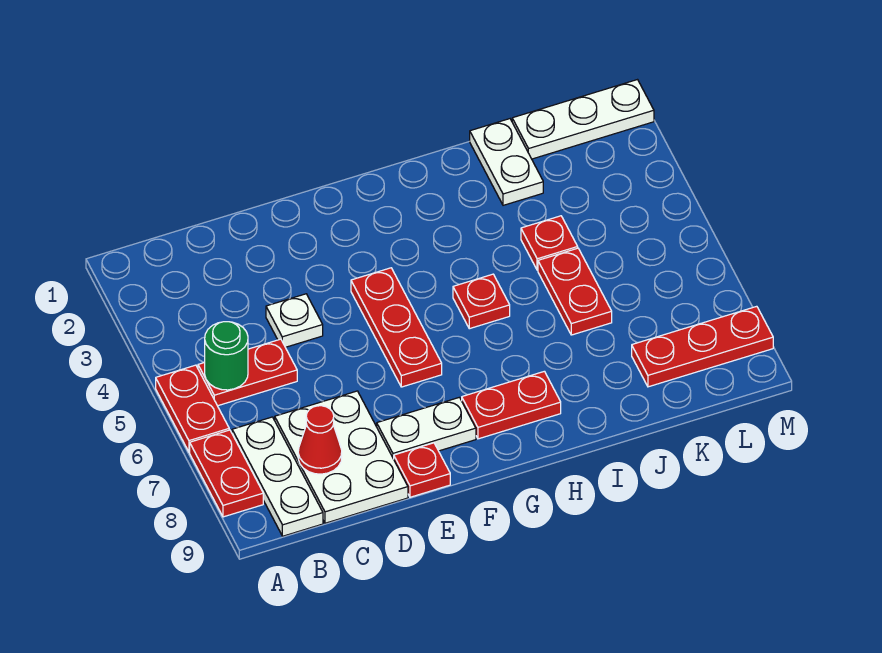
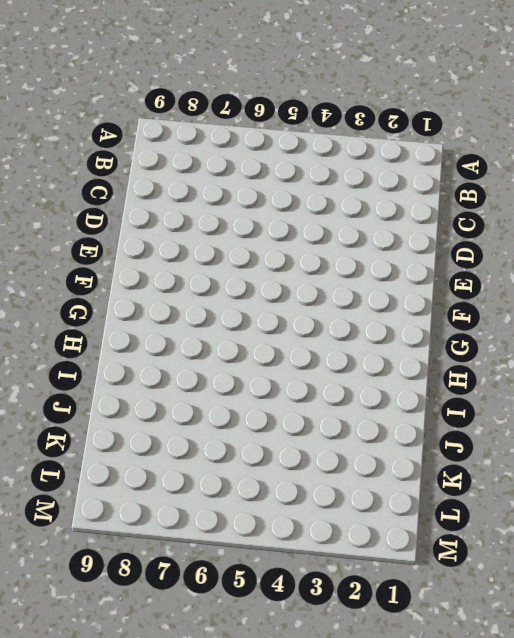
none -> red 1x2 plate [156,365,229,452]
none -> red 1x2 plate [190,430,263,517]
none -> red 1x2 plate [198,339,297,406]

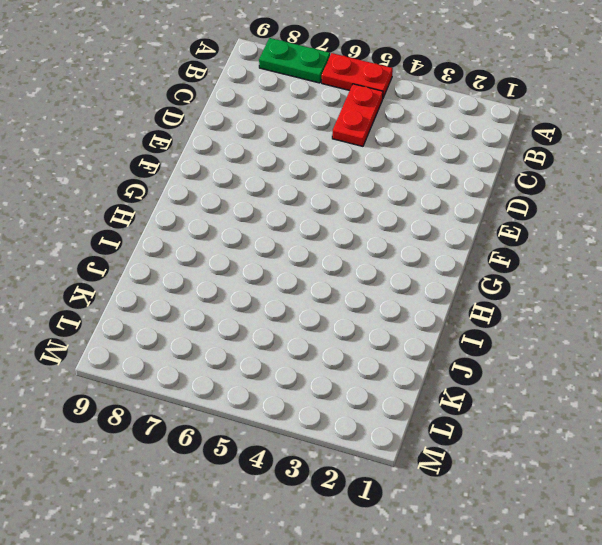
green 1x2 plate [259,38,330,83] -> red 1x2 plate [190,430,263,517]
none -> white 1x3 plate [232,417,323,536]
none -> white 2x3 plate [275,391,408,523]
none -> white 1x1 plate [266,294,323,347]

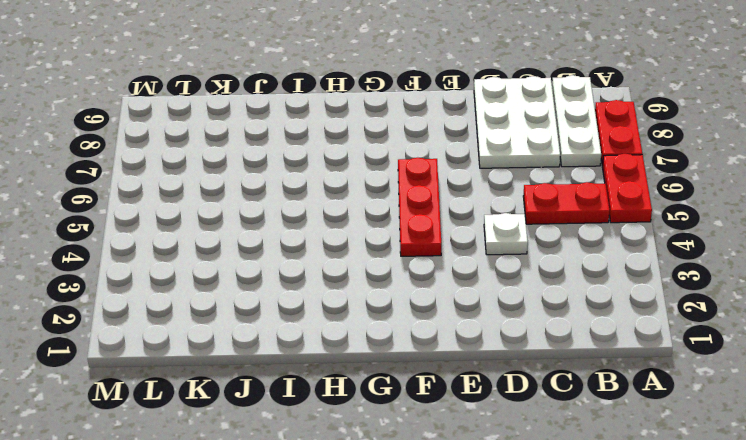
none -> white 1x2 plate [377,397,476,459]
none -> red 1x1 plate [394,443,450,497]
none -> red 1x2 plate [462,371,561,439]

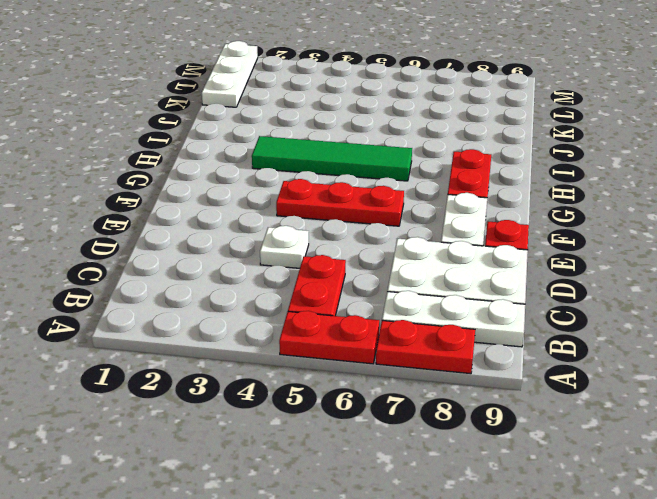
green 1x4 tile [252,136,412,181] -> red 1x1 plate [453,274,510,329]
none -> white 1x2 plate [470,119,543,205]
none -> red 1x1 plate [521,216,578,270]
none -> red 1x2 plate [538,248,612,335]

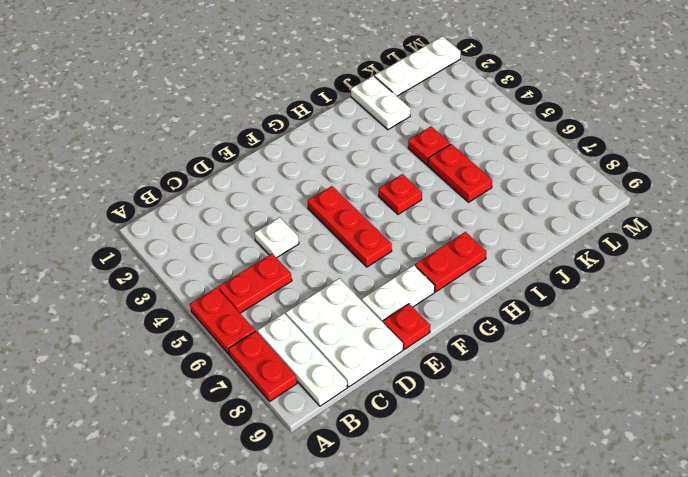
none -> red 1x3 plate [632,306,773,387]
none -> green 1x1 round brick [204,322,248,390]
none -> red 1x1 cone [298,406,342,474]

